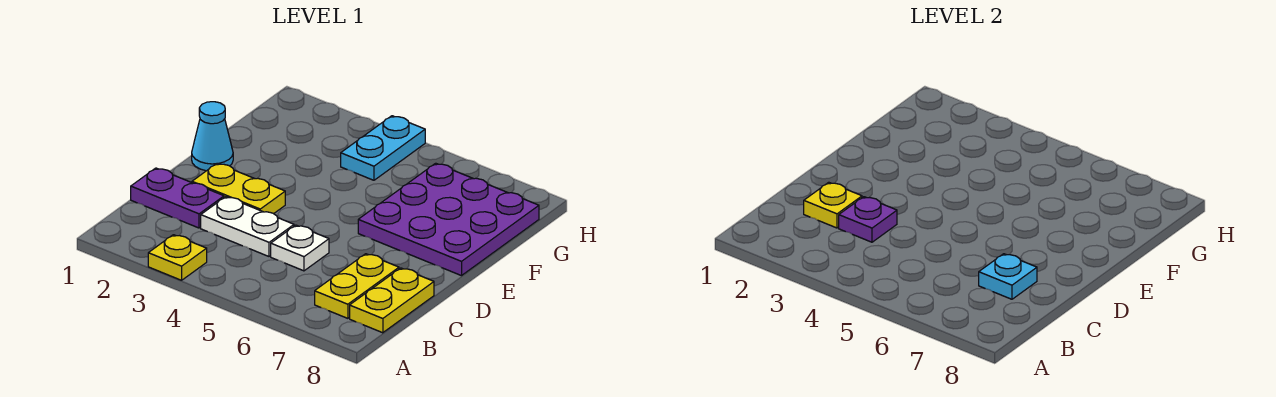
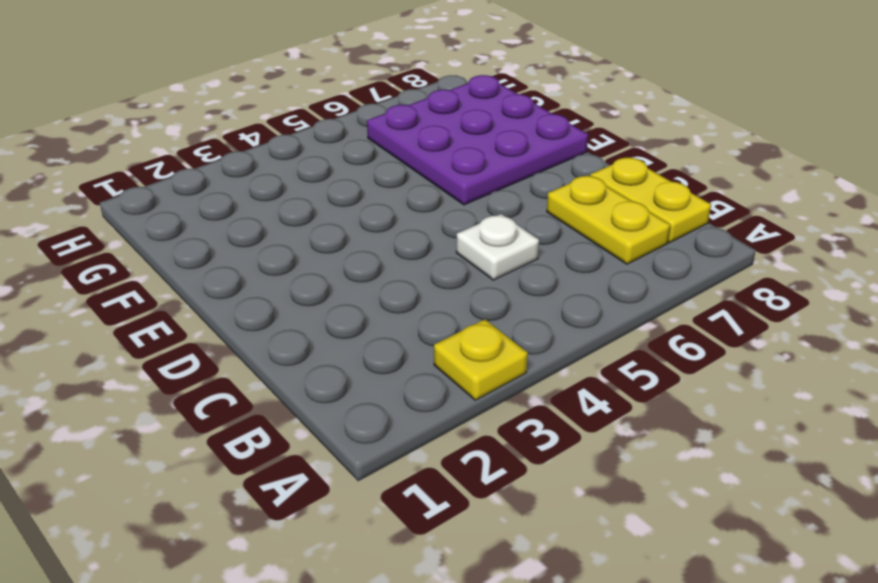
none -> purple 1x2 plate [131,168,224,228]
none -> white 1x2 plate [201,197,294,256]
none -> yellow 1x2 plate [192,163,285,214]

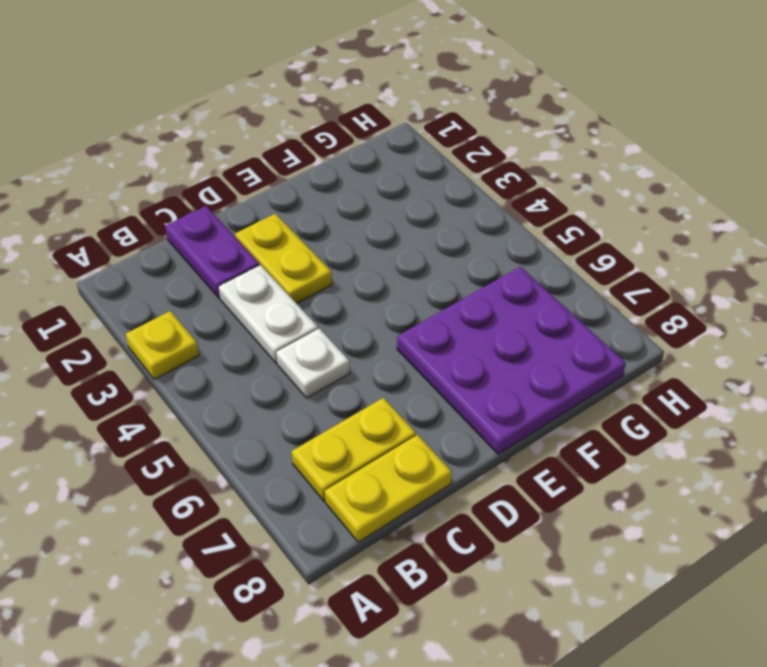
none -> cyan 1x1 cone [192,102,233,171]
none -> cyan 1x2 plate [341,116,425,180]
none -> yellow 1x1 plate [804,182,862,228]

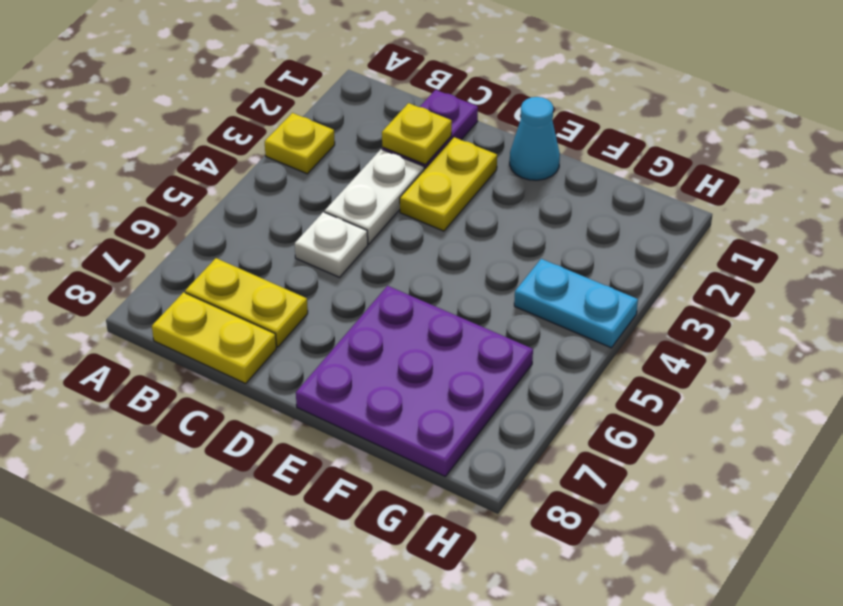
none -> purple 1x1 plate [839,197,897,242]
none -> cyan 1x1 plate [979,254,1037,299]

